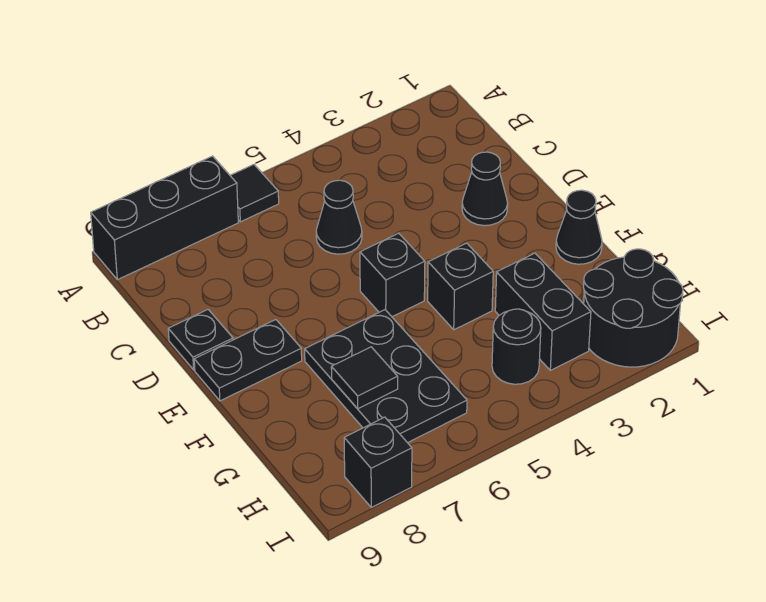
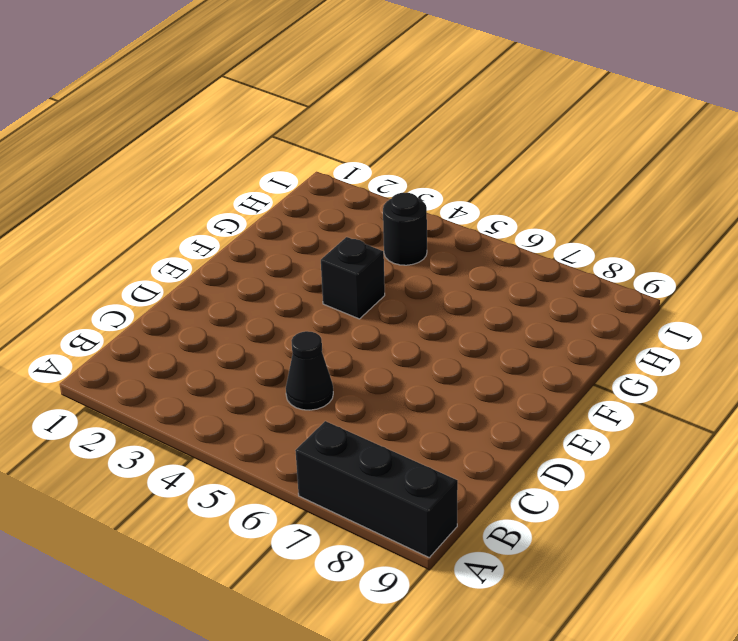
none -> black 1x1 tile [230,165,279,222]
none -> black 1x1 cone [462,152,508,226]
none -> black 1x1 plate [168,310,233,370]

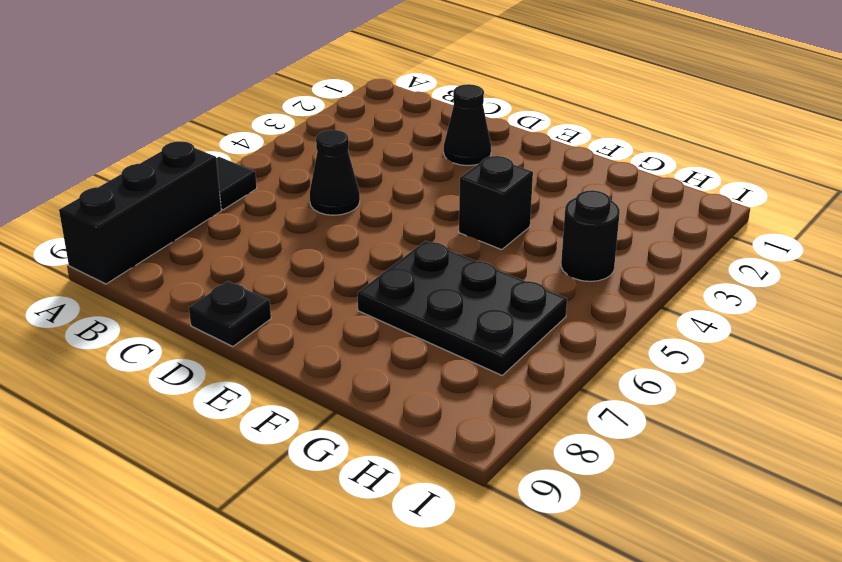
none -> black 1x1 brick [360,233,425,317]
none -> black 1x2 plate [194,320,302,401]
none -> black 1x1 cone [556,190,602,264]

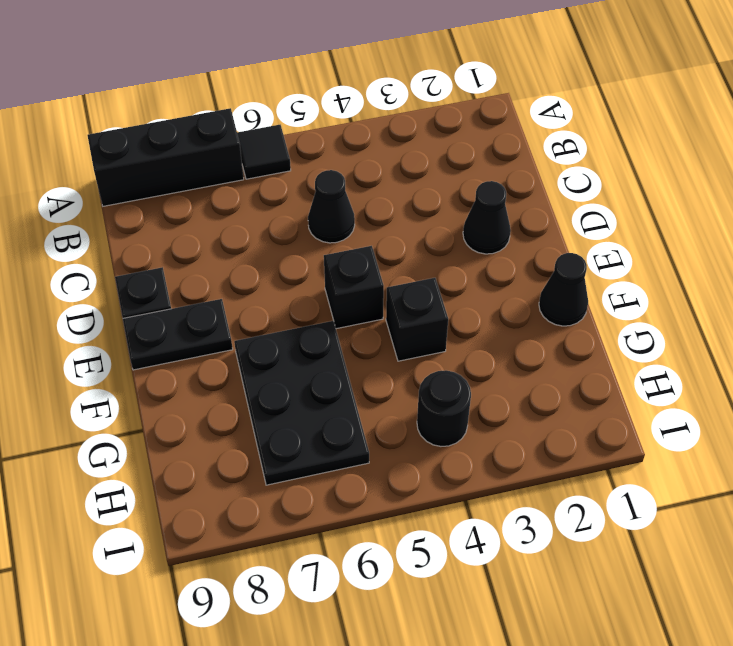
none -> black 1x2 brick [495,253,591,370]
none -> black 2x2 round brick [584,249,683,367]
none -> black 1x1 brick [344,417,412,507]

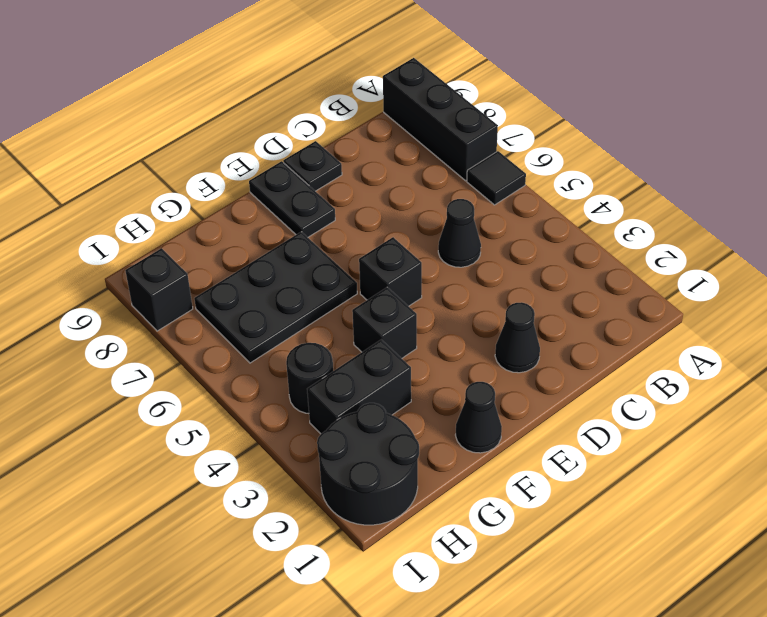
none -> black 1x1 tile [331,347,398,409]

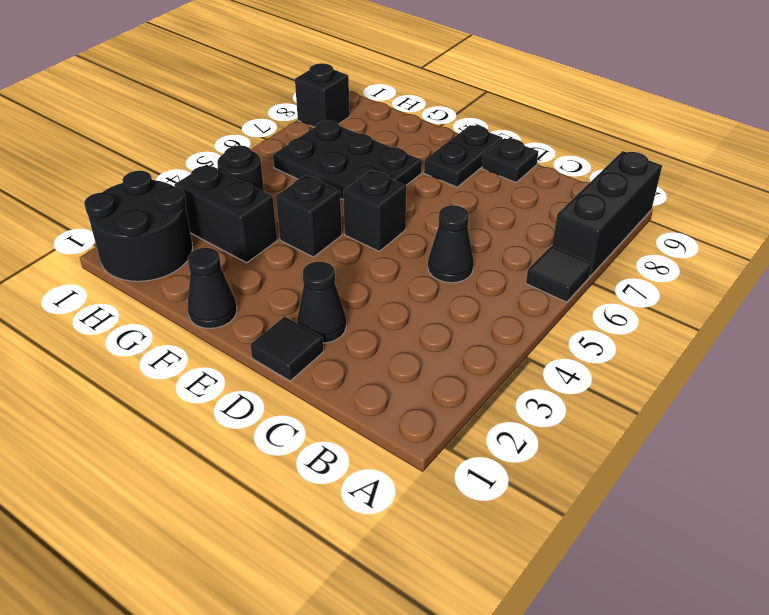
black 1x1 tile [250,316,323,381] -> black 1x1 tile moved to [331,347,398,409]

